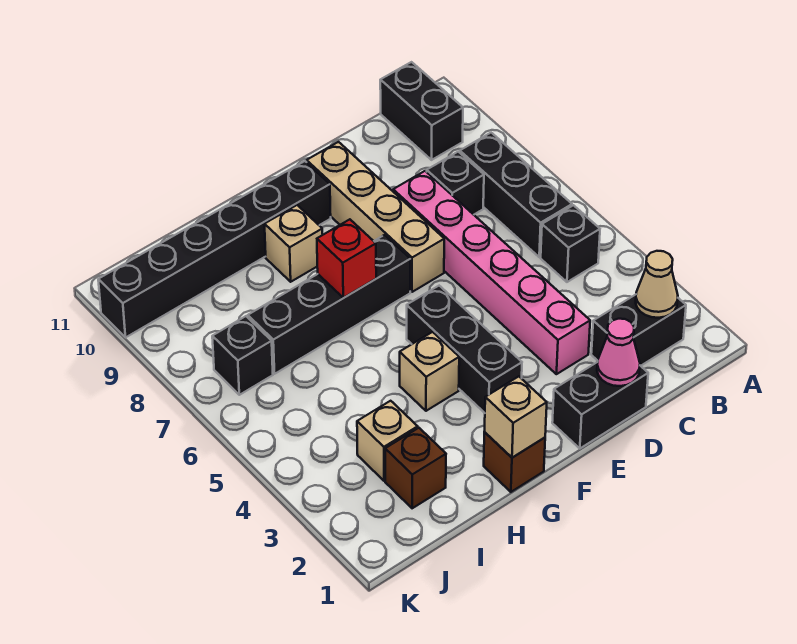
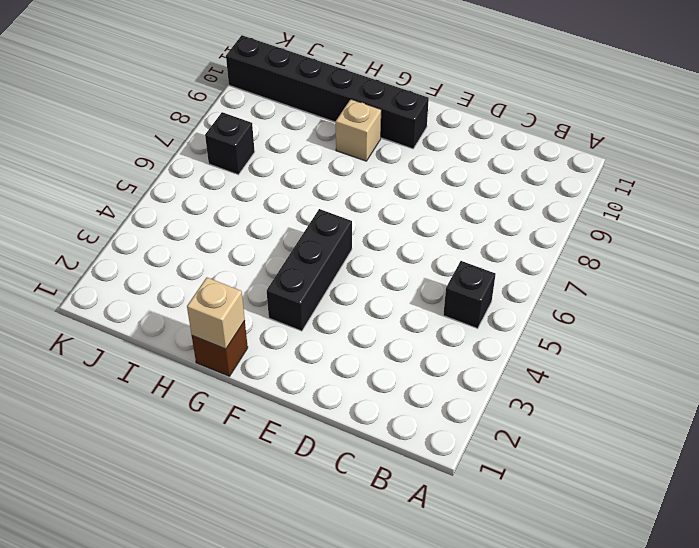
none -> black 1x2 brick [591,295,686,366]
none -> black 1x3 brick [460,133,572,257]
none -> black 1x2 brick [380,62,463,160]

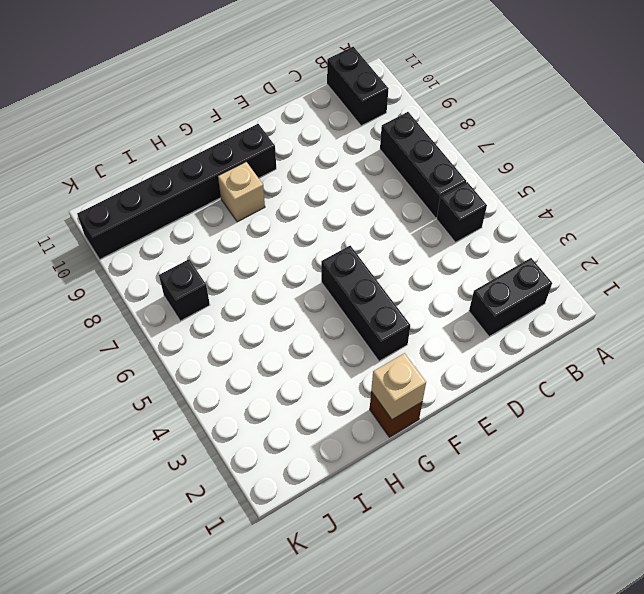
none -> black 1x1 brick [427,152,484,215]
none -> black 1x2 brick [552,362,648,449]
none -> pink 1x6 brick [393,171,590,374]

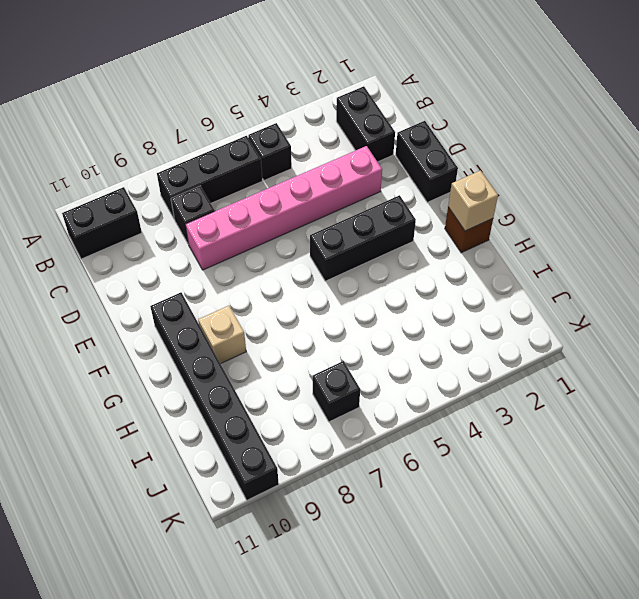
none -> tan 1x4 brick [307,142,444,292]
none -> black 1x4 brick [248,235,410,374]
none -> tan 1x1 brick [400,332,459,411]

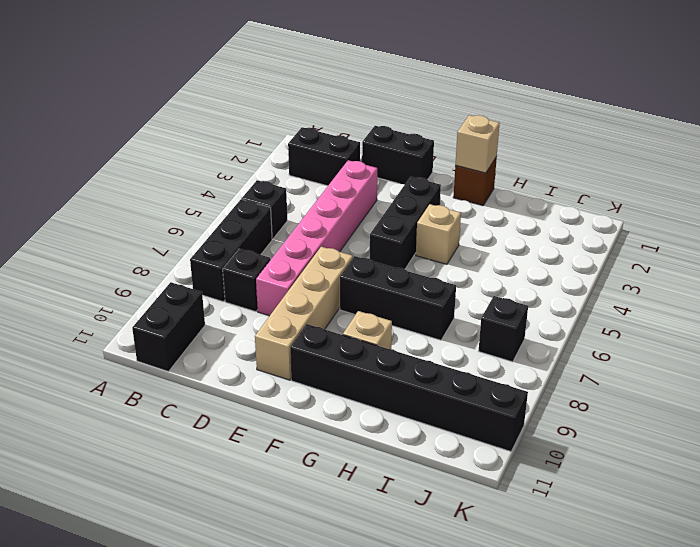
black 1x3 brick [340,256,456,340] -> black 1x4 brick [248,235,410,374]
none -> brown 1x1 brick [385,428,446,508]
none -> tan 1x1 brick [357,401,418,481]
none -> tan 1x1 cone [636,251,678,318]

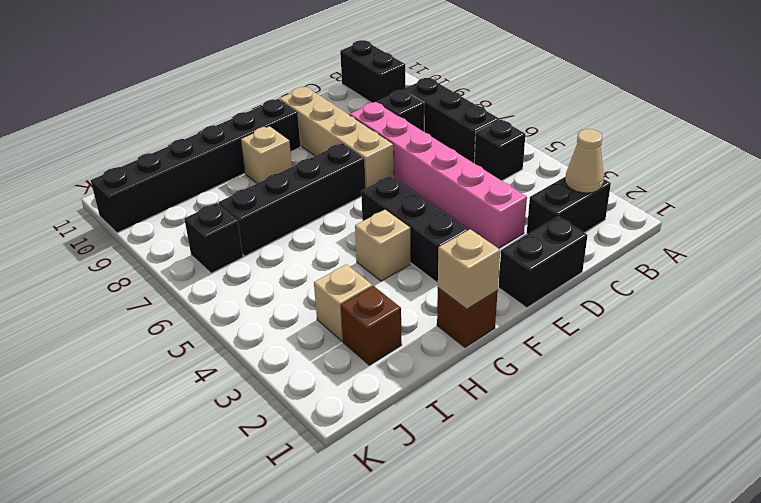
none -> pink 1x1 cone [597,319,640,386]
none -> red 1x1 brick [317,219,376,298]

